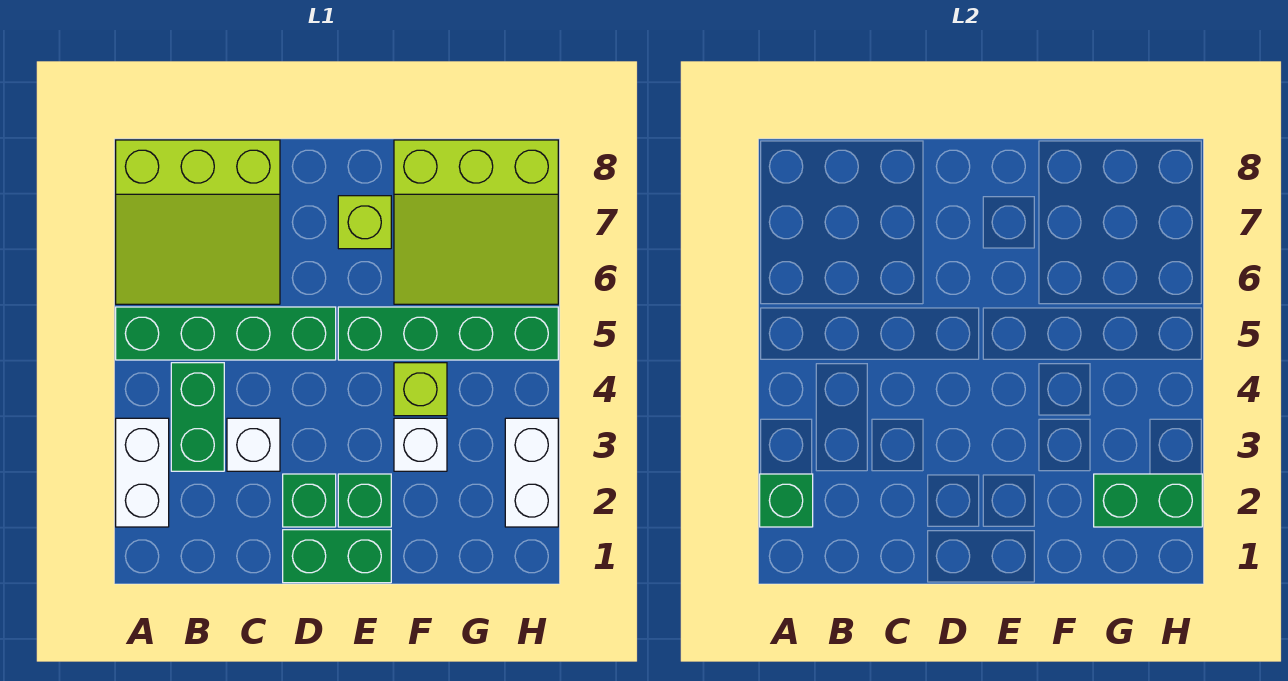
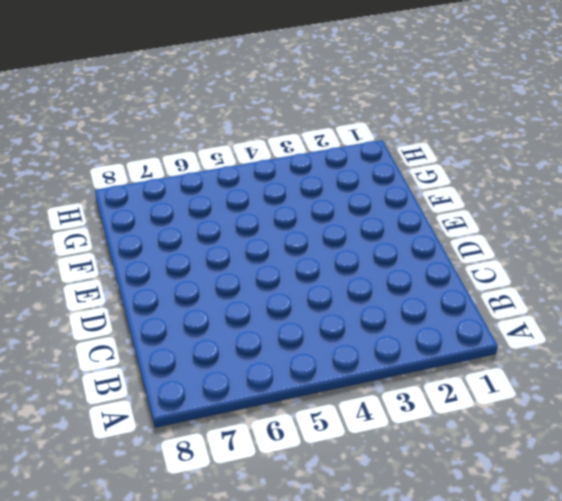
none -> white 1x2 brick [116,418,169,527]
none -> green 1x4 brick [116,307,336,360]
none -> lime 3x3 slope [116,140,280,304]

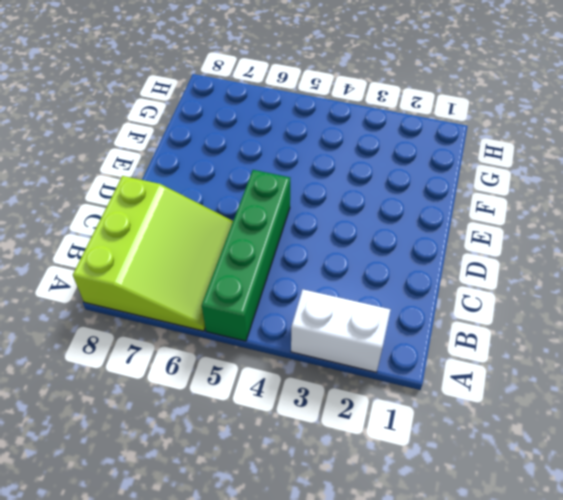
none -> green 1x2 brick [171,363,224,471]
none -> white 1x1 brick [227,418,280,471]
none -> green 1x2 brick [283,530,391,583]

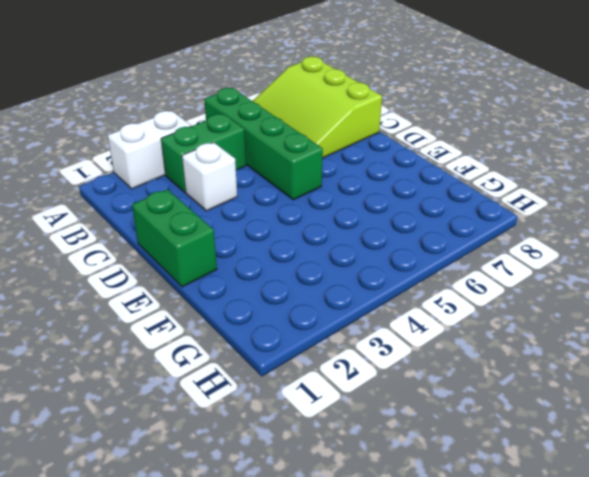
none -> green 1x1 brick [283,474,336,527]
none -> green 1x1 brick [338,474,391,527]
none -> green 1x4 brick [338,307,558,360]

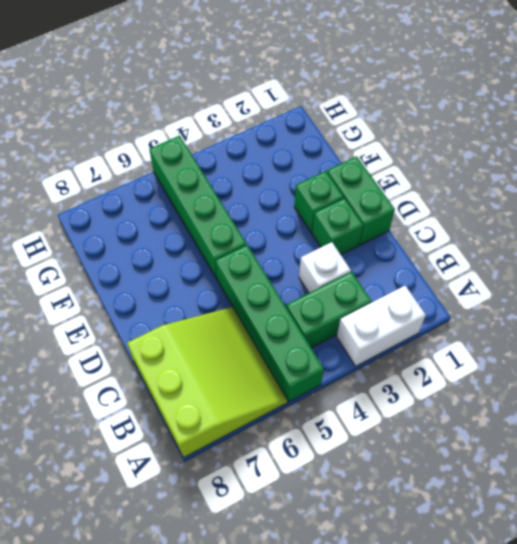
none -> lime 1x1 brick [338,196,391,249]
none -> white 1x1 brick [394,418,447,471]
none -> lime 1x1 brick [394,363,447,416]

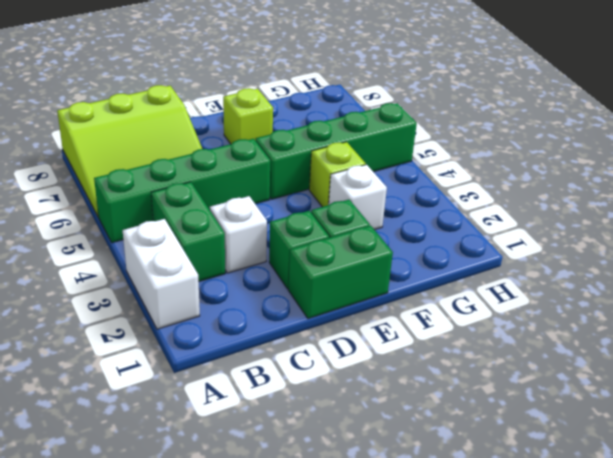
none -> lime 3x3 slope [394,140,558,304]
none -> white 1x2 brick [505,418,558,527]
none -> green 1x1 brick [760,474,813,527]

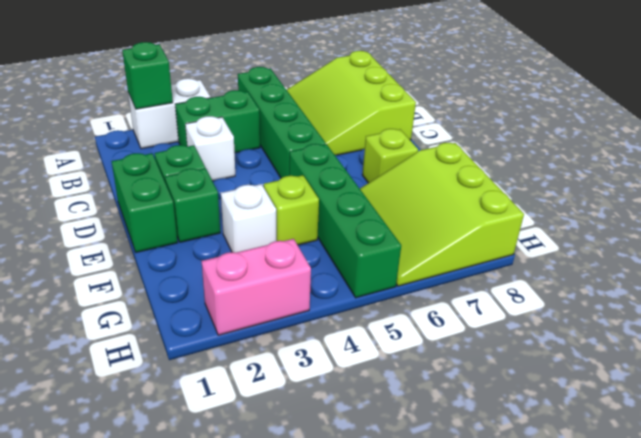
pink 1x2 brick [202,239,311,335] -> white 1x2 brick [505,418,558,527]
none -> green 1x2 brick [1094,474,1202,527]

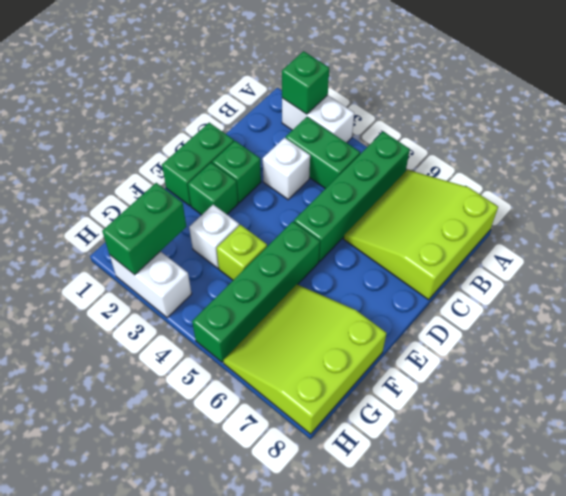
none -> lime 1x1 brick [338,196,391,249]

